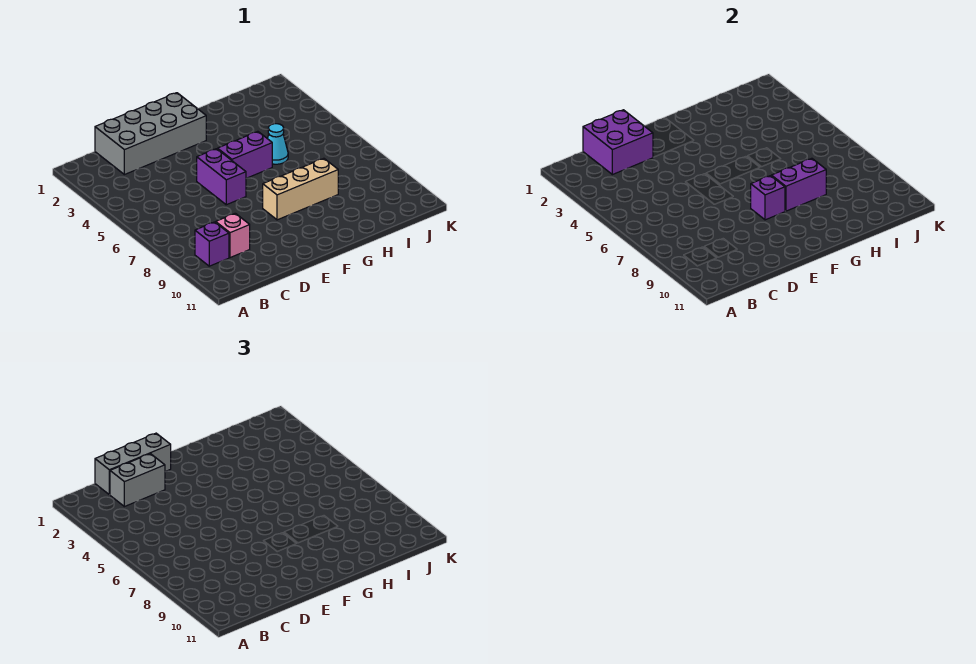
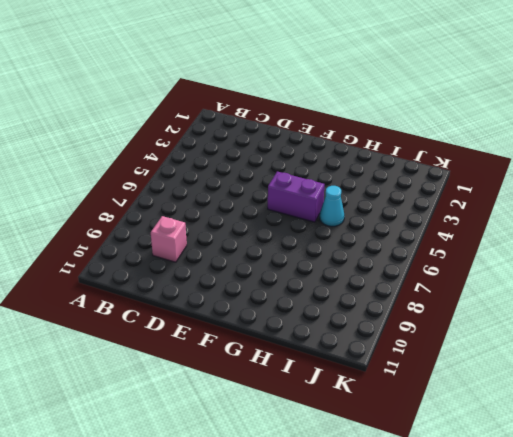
none -> purple 1x1 brick [195,222,229,266]
none -> grey 2x4 brick [95,93,206,175]
none -> purple 1x2 brick [197,149,246,205]

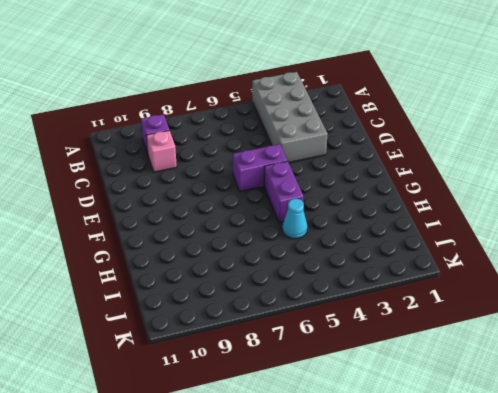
grey 2x4 brick [252,72,328,163] -> grey 2x4 brick moved to [95,93,206,175]
none -> tan 1x3 brick [263,158,338,220]
none -> purple 2x2 brick [583,110,653,175]
none -> purple 1x1 brick [751,176,785,220]

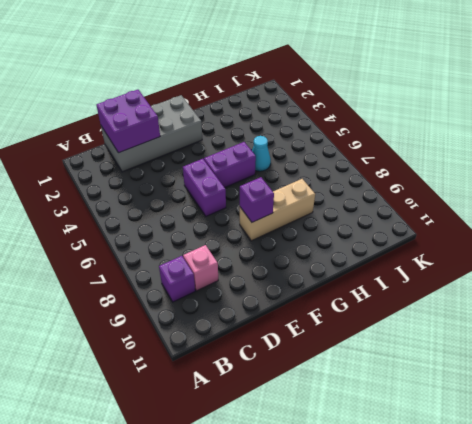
none -> purple 1x2 brick [771,158,826,211]
none -> grey 1x3 brick [95,433,171,495]
none -> grey 1x2 brick [110,454,165,507]

